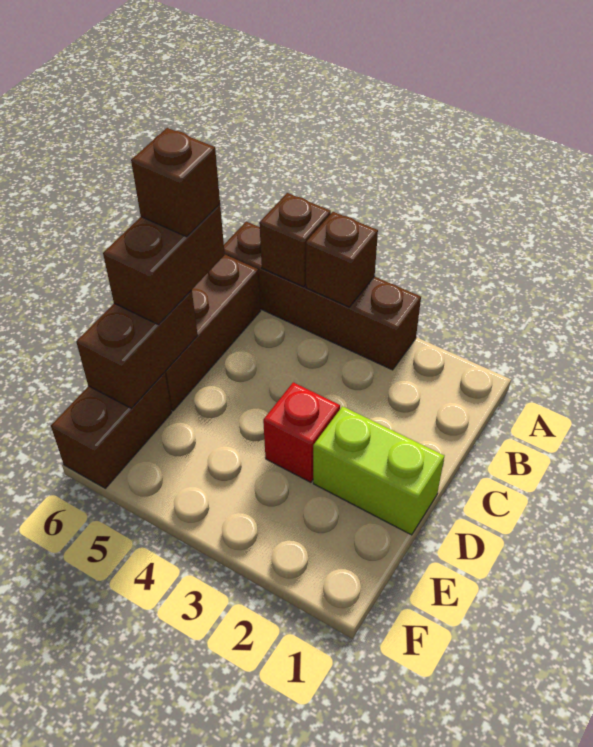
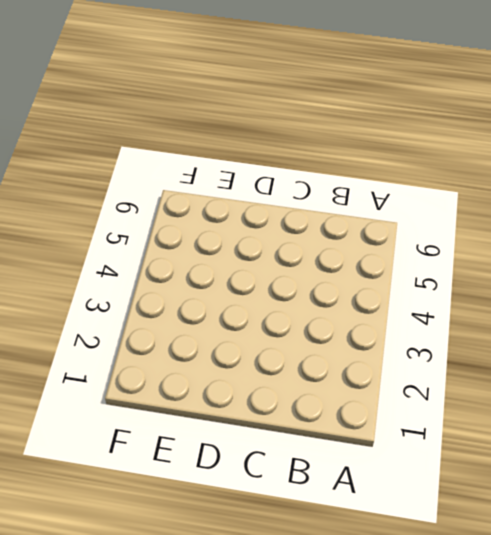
none -> brown 1x4 brick [224,222,421,370]
none -> brown 1x3 brick [164,255,260,411]

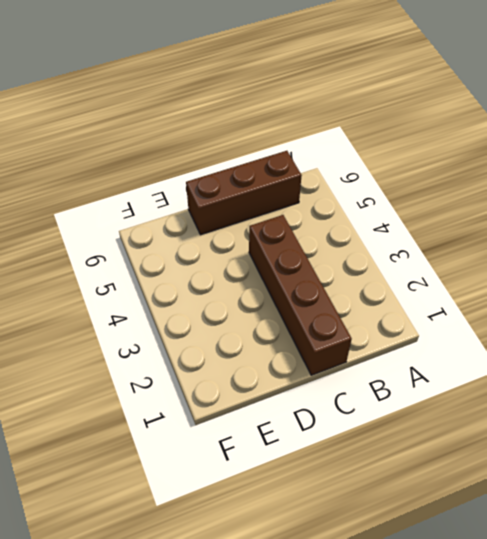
brown 1x4 brick [249,215,352,375] -> brown 1x4 brick moved to [224,222,421,370]
none -> lime 1x2 brick [313,406,444,535]
none -> red 1x1 brick [263,382,340,482]

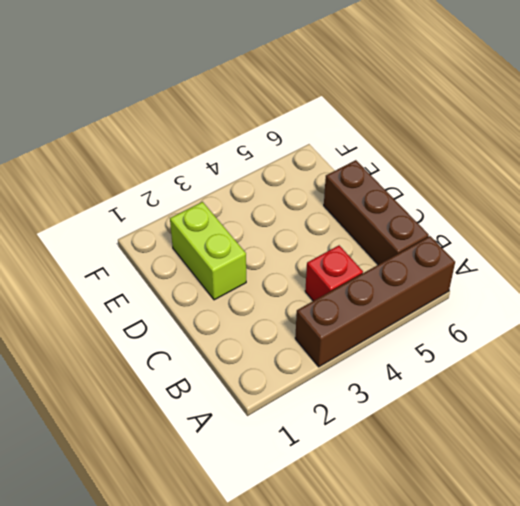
red 1x1 brick [305,246,363,301] -> red 1x1 brick moved to [263,382,340,482]
lime 1x2 brick [170,202,246,300] -> lime 1x2 brick turned to [313,406,444,535]
none -> brown 1x2 brick [51,373,172,488]
none -> brown 1x1 brick [306,212,378,307]

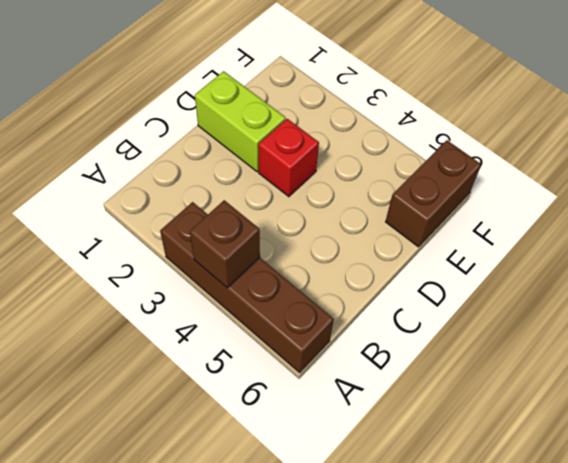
none -> brown 1x3 brick [164,255,260,411]
none -> brown 1x1 brick [259,193,331,287]

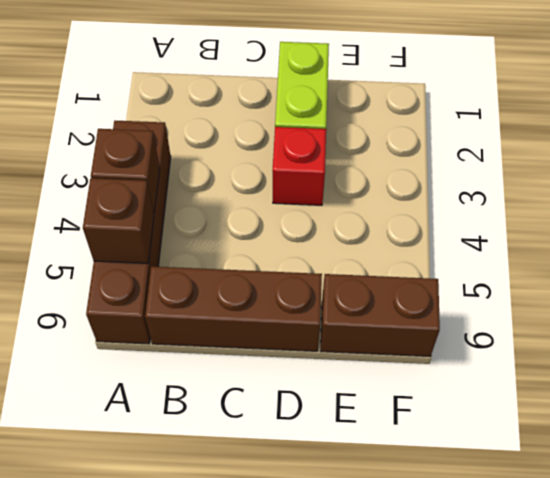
none -> brown 1x2 brick [76,290,198,409]
none -> brown 1x2 brick [103,204,225,325]

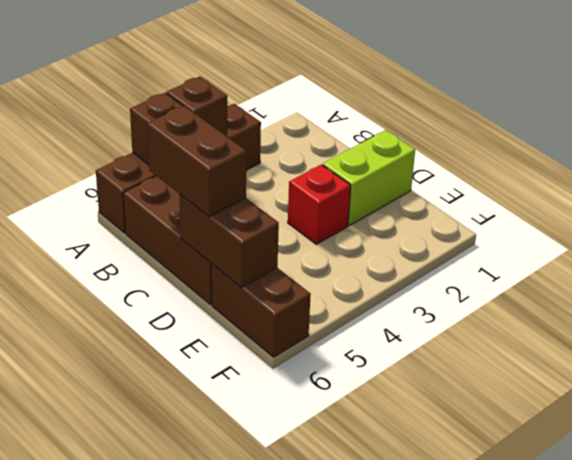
none -> brown 1x1 brick [131,128,220,237]

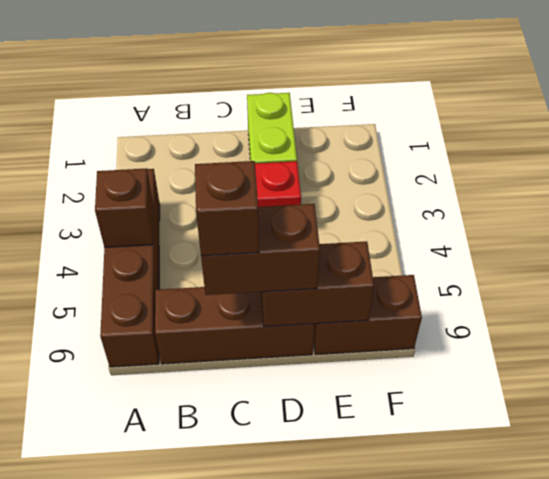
none -> brown 1x1 brick [259,193,331,287]

